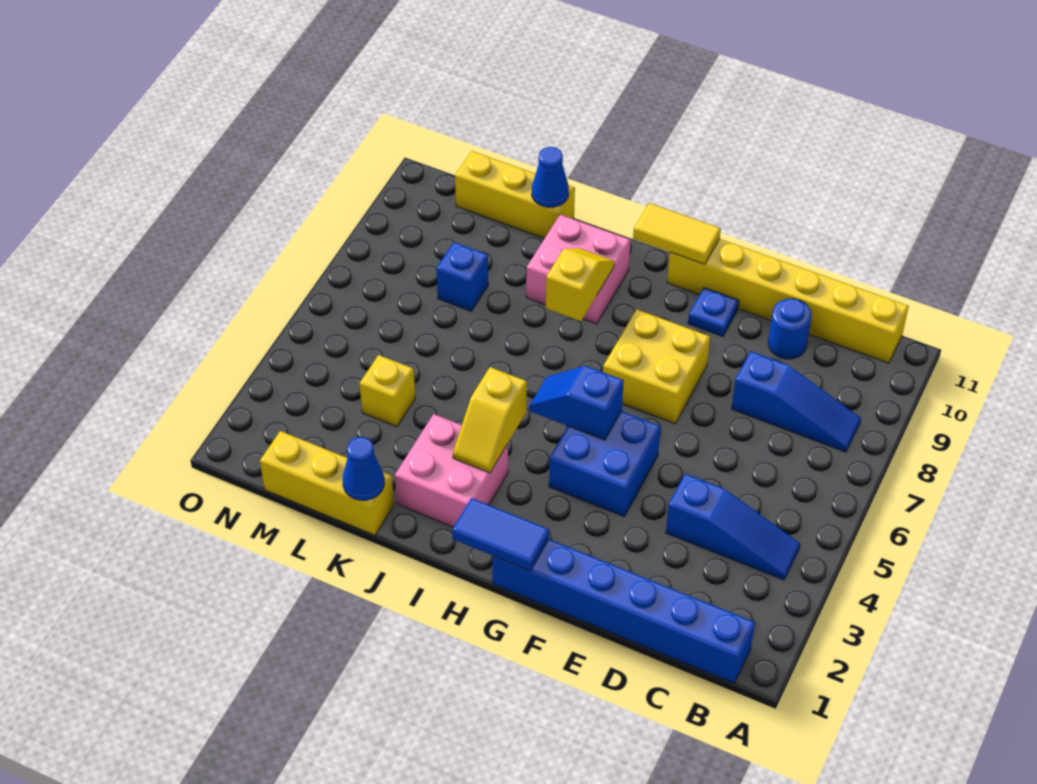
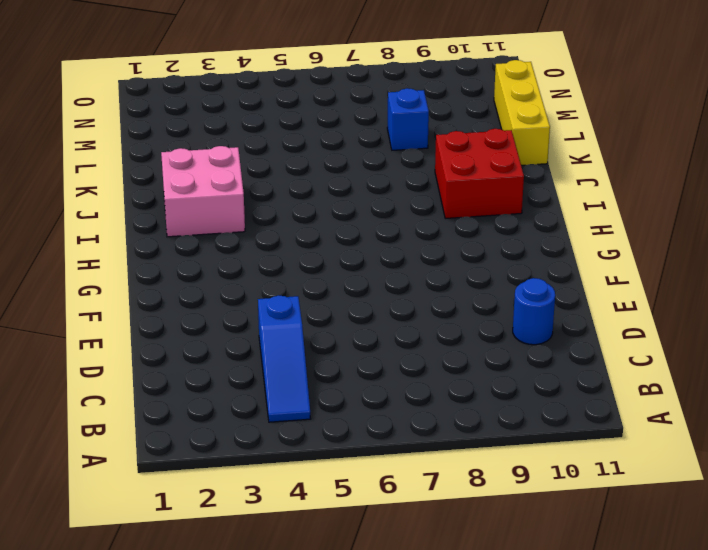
red 2x2 brick [435,129,524,218] -> pink 2x2 brick [526,215,630,324]
none -> blue 1x6 brick [492,539,755,683]
none -> blue 1x3 slope [732,351,861,452]
none -> yellow 1x6 brick [667,239,909,363]

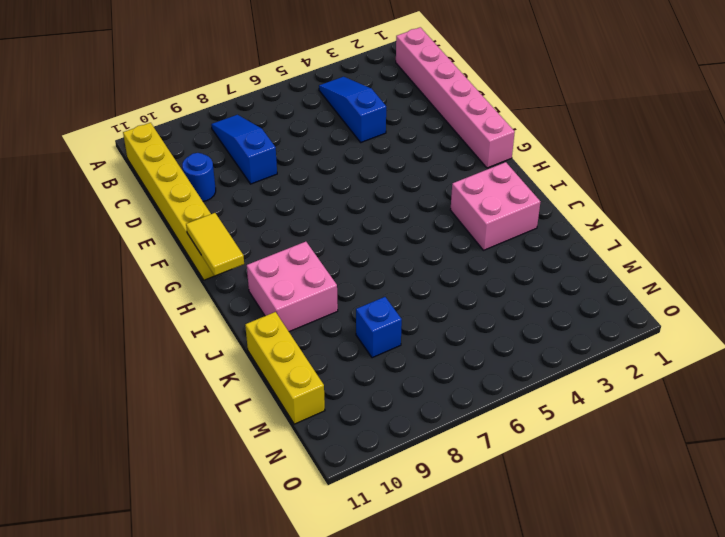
pink 1x6 brick [396,27,515,168] -> blue 1x6 brick [492,539,755,683]
none -> blue 2x2 brick [549,411,661,517]
none -> yellow 2x2 brick [603,309,710,424]
none -> blue 1x1 plate [688,288,739,336]

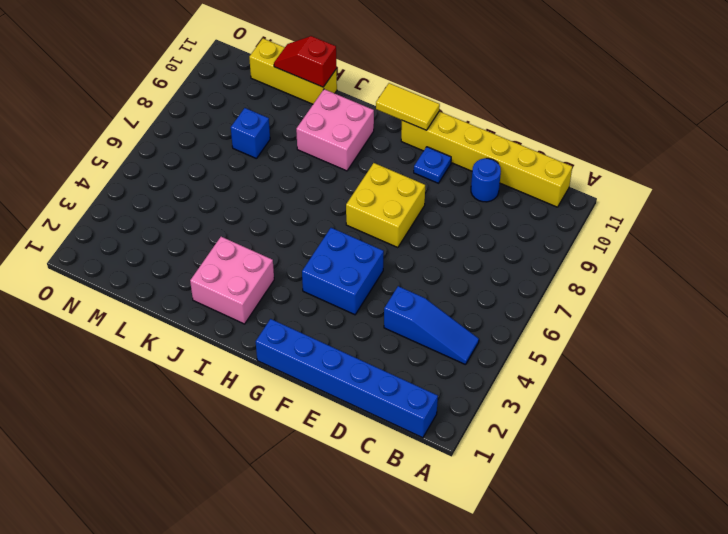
red 1x2 slope [274,36,337,87] -> blue 1x1 cone [532,147,569,207]
none -> blue 1x3 slope [732,351,861,452]
none -> yellow 1x3 brick [260,431,394,535]
none -> yellow 1x1 brick [360,355,415,427]

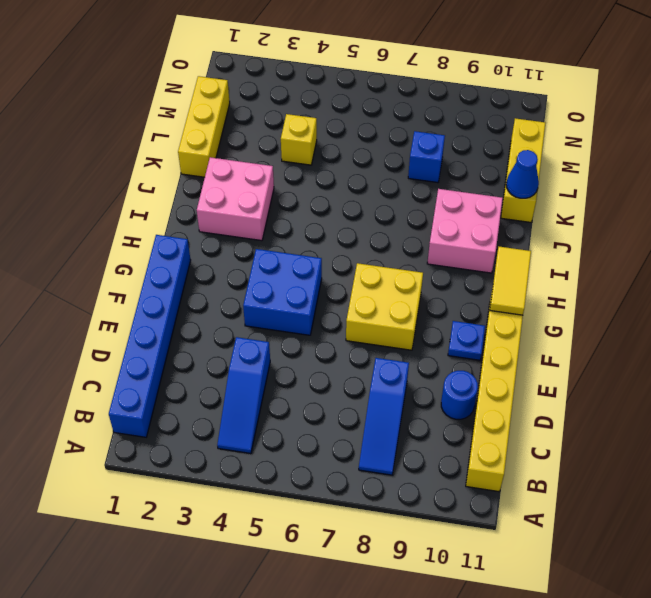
none -> blue 1x2 tile [452,498,549,571]
none -> blue 1x2 slope [529,366,624,440]
none -> yellow 1x2 slope [453,367,527,473]

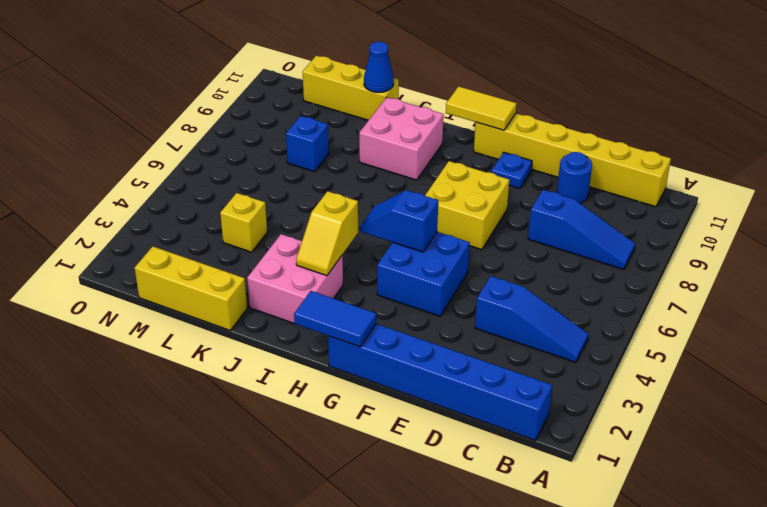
none -> yellow 1x2 slope [546,248,614,321]
none -> blue 1x1 cone [343,437,384,500]

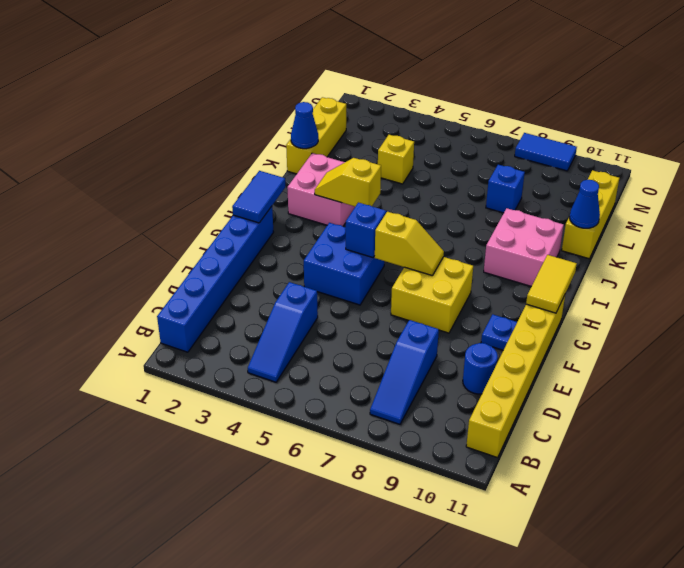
yellow 1x2 slope [375,212,444,276] -> yellow 1x2 slope moved to [546,248,614,321]
blue 1x2 tile [515,133,577,171] -> none

